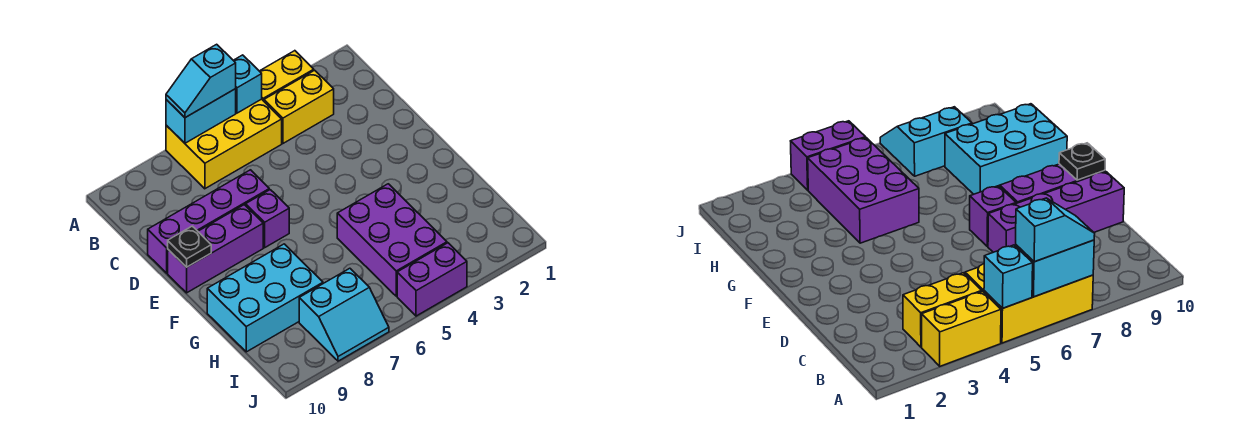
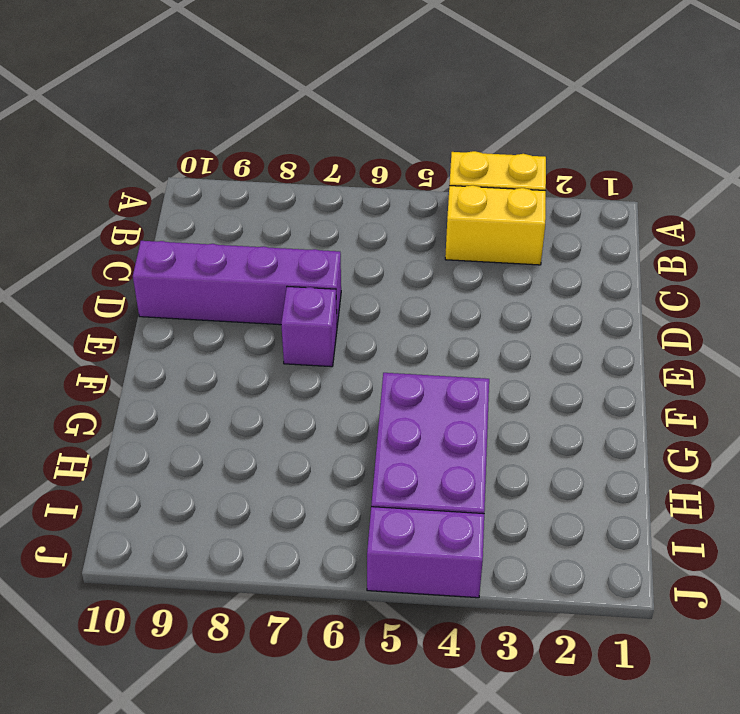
none -> yellow 2x3 brick [166,99,282,189]
none -> purple 1x3 brick [168,205,263,293]
none -> cyan 2x3 brick [207,244,323,352]

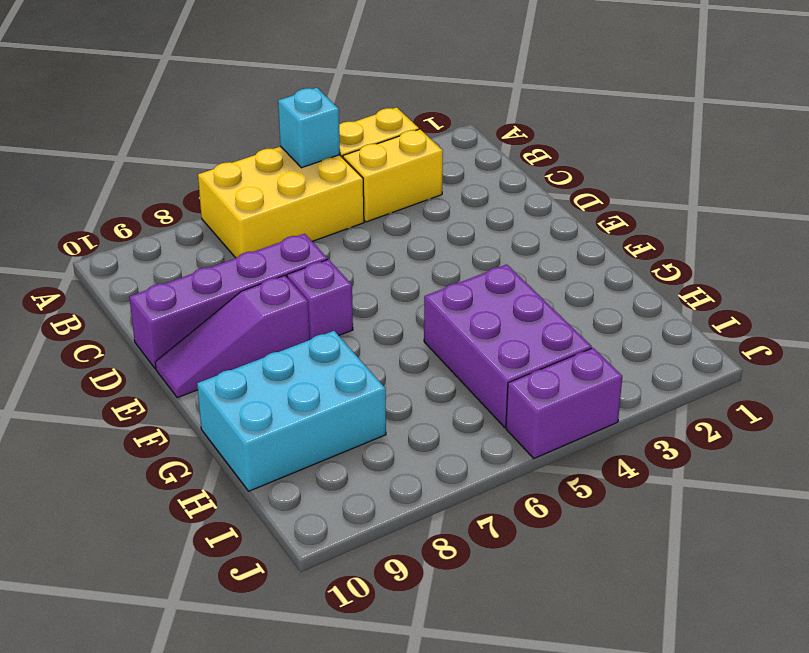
purple 1x3 slope [155,275,310,398] -> purple 1x3 brick [168,205,263,293]
none -> cyan 2x2 slope [299,268,389,361]
none -> cyan 1x2 brick [166,89,236,143]
none -> black 1x1 plate [168,226,211,267]

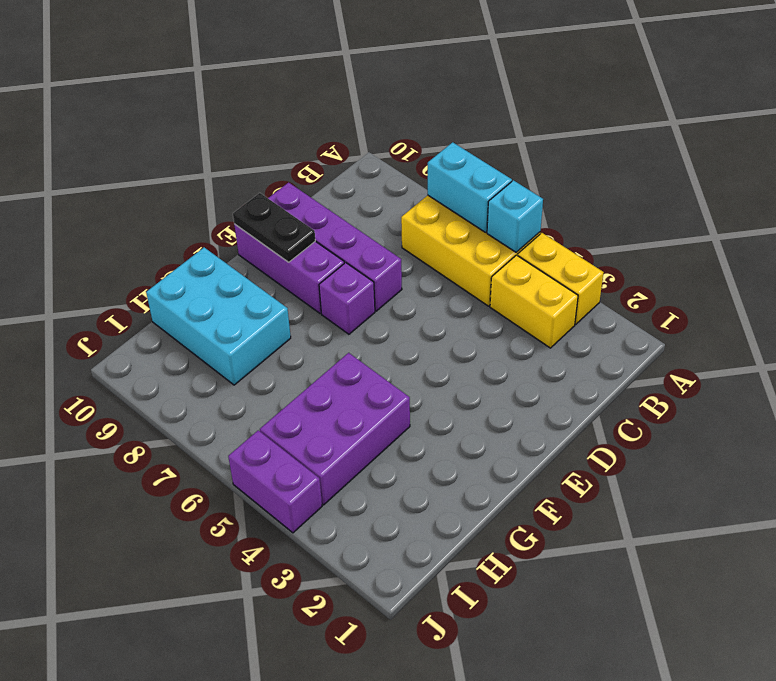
black 1x2 plate [233,193,315,262] -> black 1x1 plate [168,226,211,267]
none -> cyan 2x2 slope [299,268,389,361]
none -> cyan 1x2 slope [166,44,236,118]

